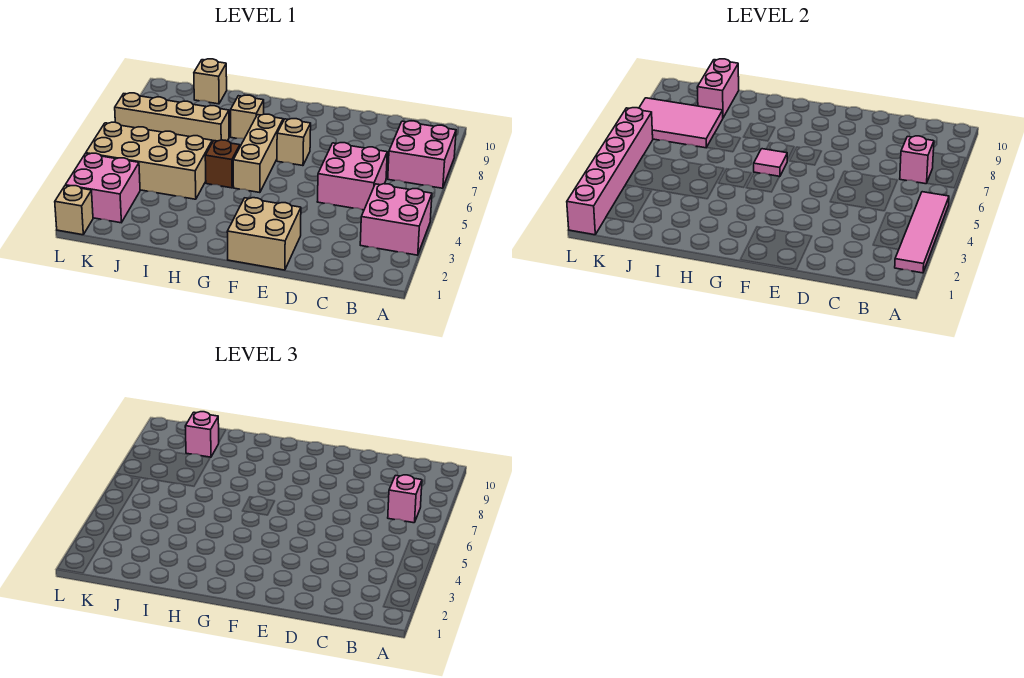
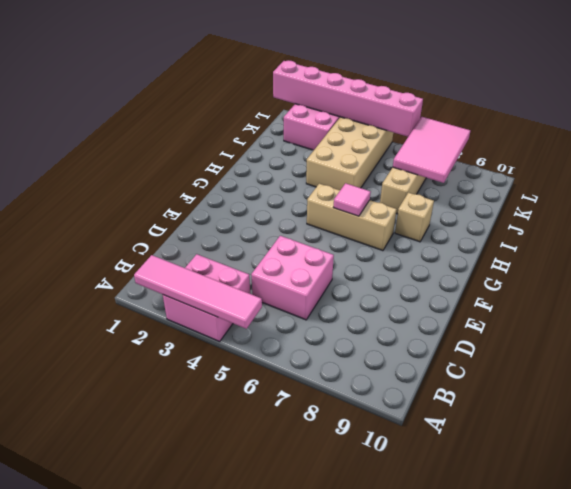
none -> pink 2x2 brick [388,121,456,188]
none -> tan 2x2 brick [227,198,301,270]
none -> tan 1x1 brick [277,119,311,166]

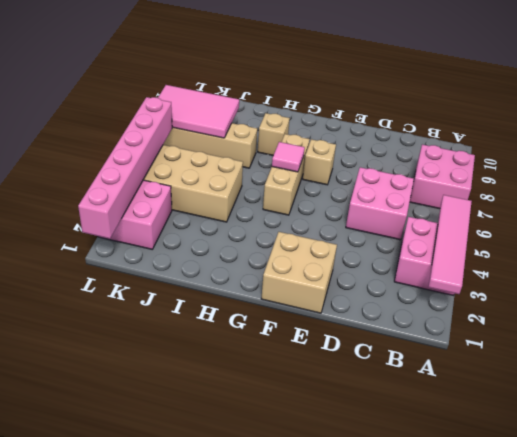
none -> brown 1x1 brick [205,140,240,188]
none -> tan 1x1 brick [194,59,227,104]
none -> tan 1x1 brick [55,186,93,235]

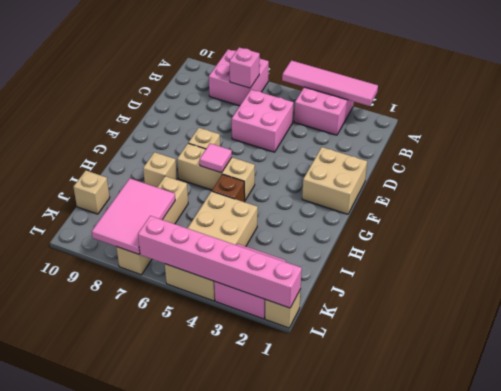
none -> pink 1x2 brick [697,59,739,118]
none -> pink 1x1 brick [388,475,422,523]
none -> pink 1x1 brick [185,412,219,457]

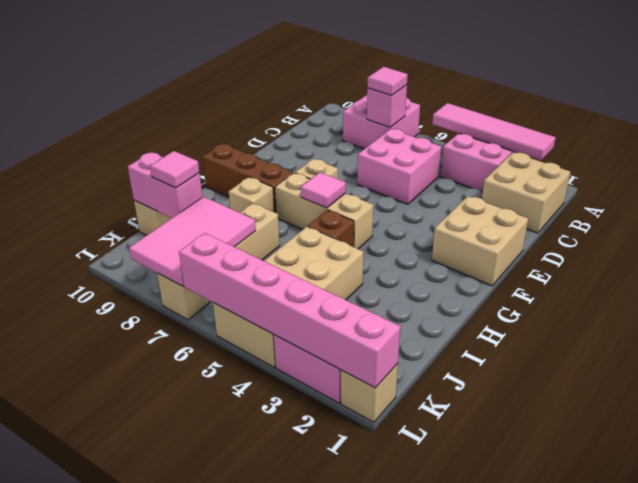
tan 2x2 brick [482,152,570,233] -> none
pink 1x1 tile [368,67,408,95] -> pink 1x1 brick [388,475,422,523]
brown 1x3 brick [203,144,293,213] -> none
pink 1x1 tile [150,151,199,188] -> pink 1x1 brick [185,412,219,457]

